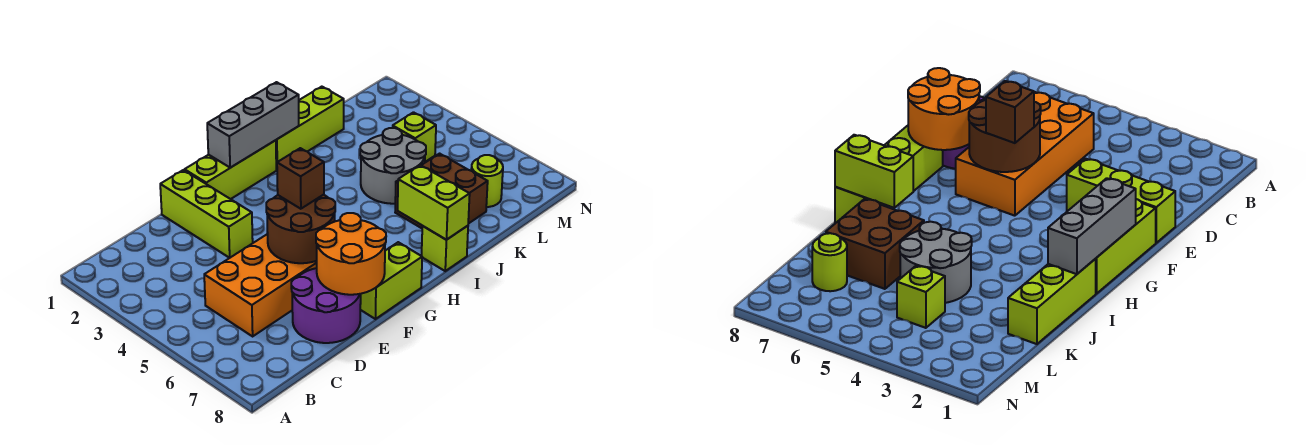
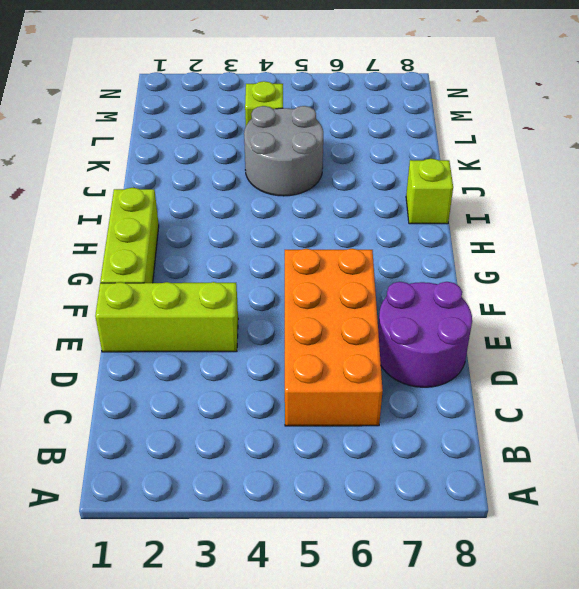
none -> lime 1x2 brick [360,242,422,319]
none -> lime 1x3 brick [276,87,344,170]
none -> brown 2x2 brick [395,154,488,228]

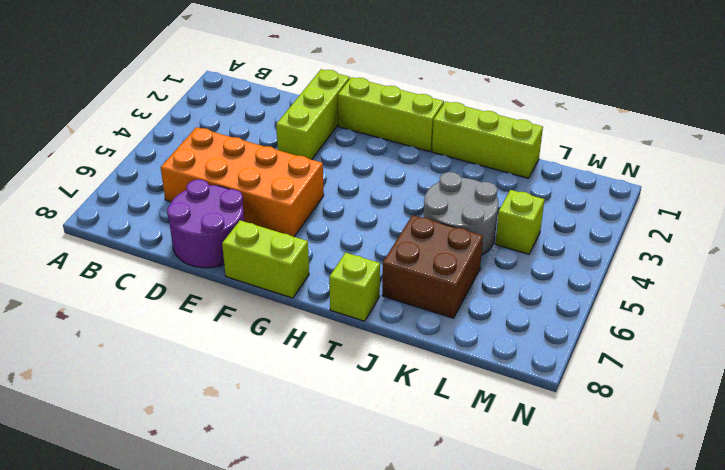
none -> lime 1x1 round brick [471,155,503,207]
none -> brown 2x2 round brick [266,195,335,263]
none -> orange 2x2 round brick [316,213,386,295]

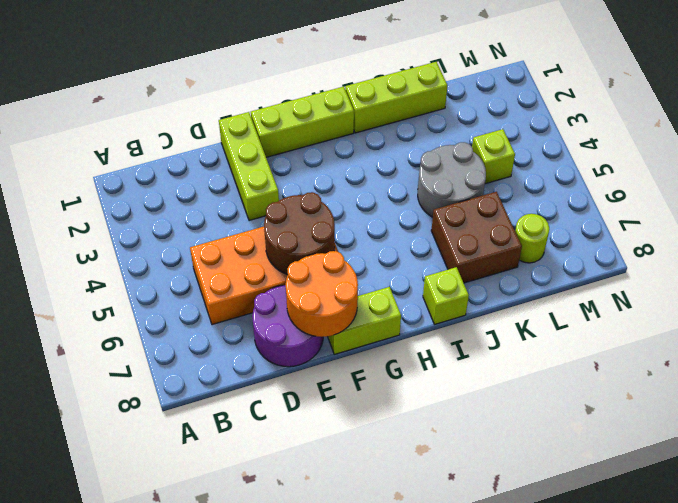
none -> grey 1x3 brick [207,82,299,168]
none -> lime 1x2 brick [398,165,470,240]
none -> brown 1x1 brick [277,148,324,209]

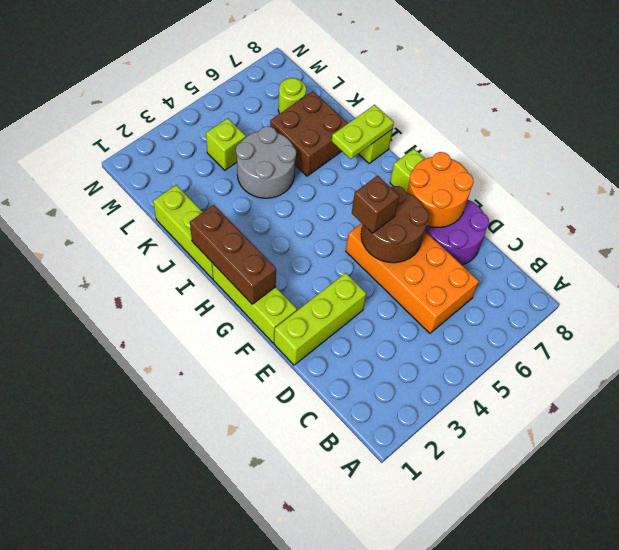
brown 1x3 brick [190,205,276,304] -> grey 1x3 brick [207,82,299,168]
lime 1x2 plate [332,105,394,159] -> lime 1x2 brick [398,165,470,240]

